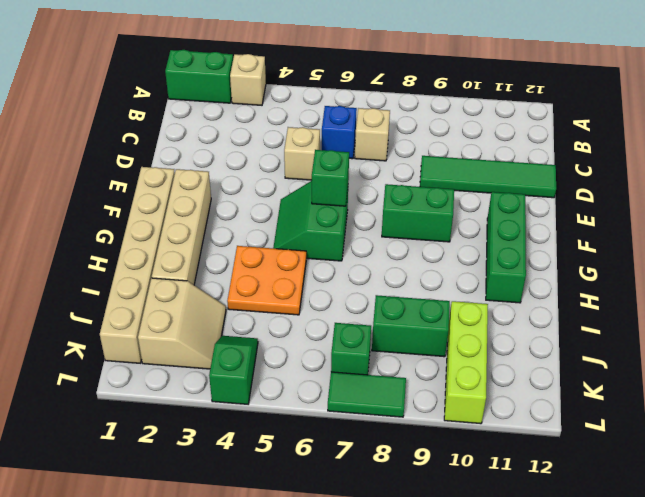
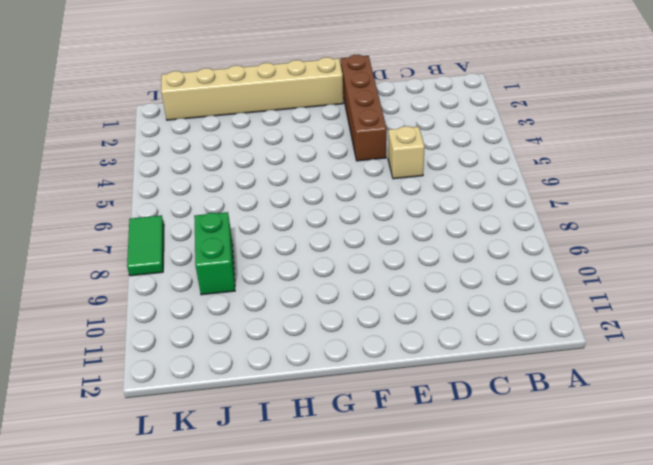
brown 1x4 brick [341,55,387,161] -> none
none -> green 1x2 brick [165,50,233,103]
none -> tan 1x1 brick [230,54,266,105]
none -> blue 1x1 brick [322,106,357,159]

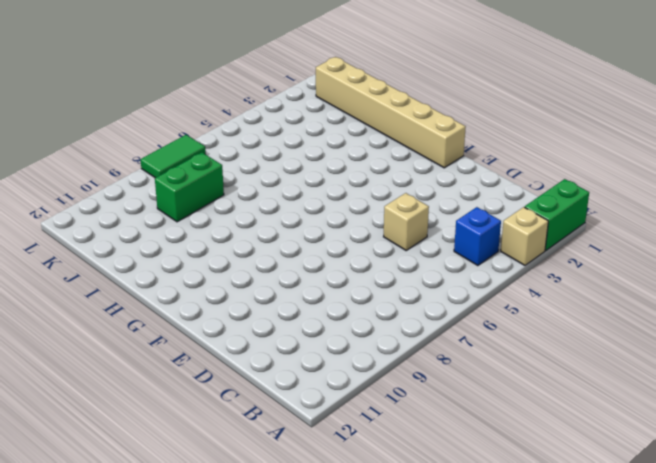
blue 1x1 brick [454,207,501,266] -> blue 1x1 brick moved to [322,106,357,159]
none -> tan 1x1 brick [355,108,390,161]
none -> green 1x4 tile [420,156,556,198]
none -> tan 1x4 brick [152,169,211,285]

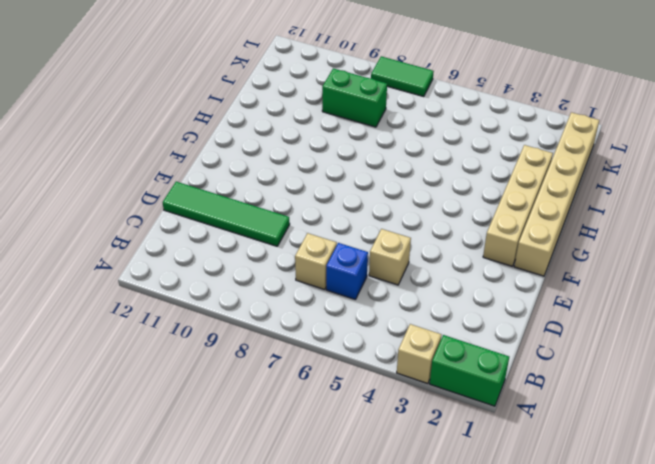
none -> green 2x2 slope [273,181,348,261]
none -> green 1x2 brick [382,184,454,242]
none -> green 1x3 brick [486,192,526,303]

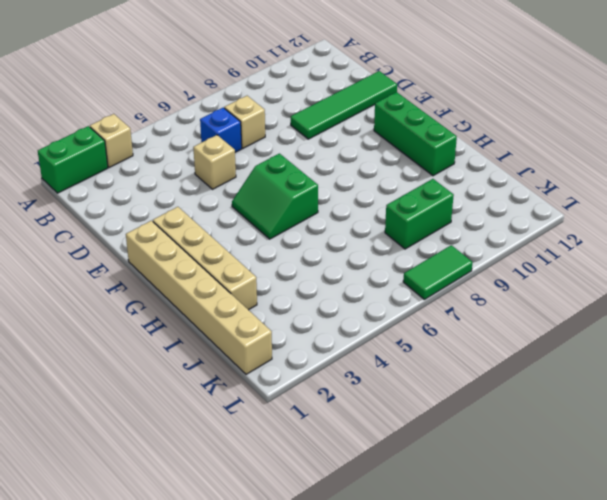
none -> green 1x2 brick [382,184,454,242]
none -> orange 2x2 plate [227,246,306,315]
none -> tan 2x2 slope [138,278,226,369]

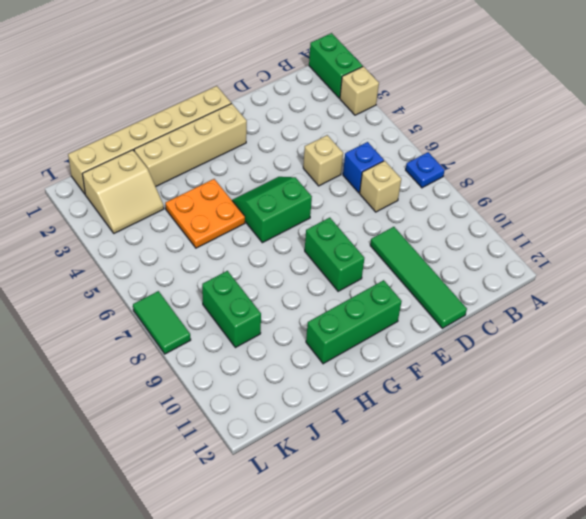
blue 1x1 plate [406,152,445,188] -> none
none -> lime 1x3 brick [444,301,488,424]
none -> green 1x2 slope [209,336,258,404]
none -> green 1x1 brick [331,323,371,375]

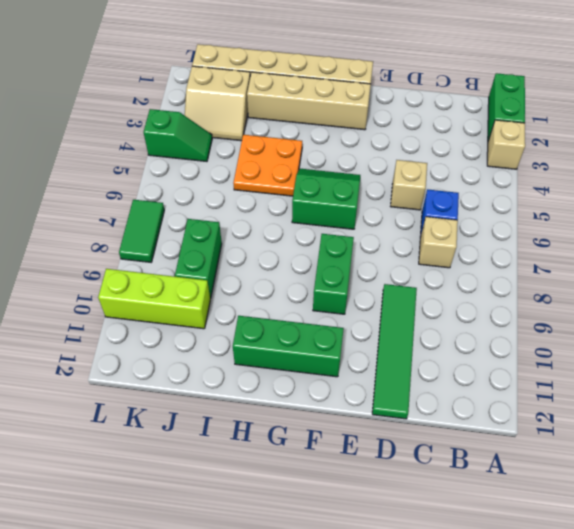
none -> green 1x1 brick [331,323,371,375]
none -> green 1x1 brick [312,150,349,206]

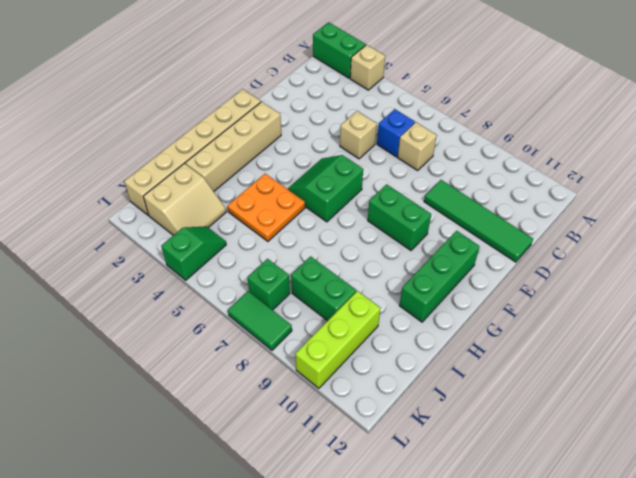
none -> green 1x1 brick [312,150,349,206]

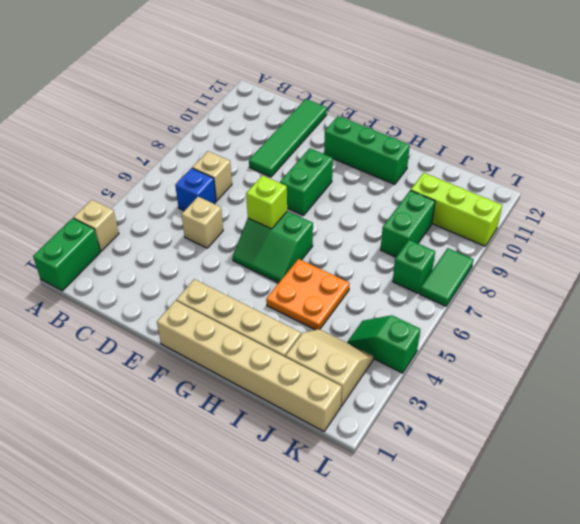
lime 1x1 brick [246,175,287,229] -> green 1x1 brick [312,150,349,206]

